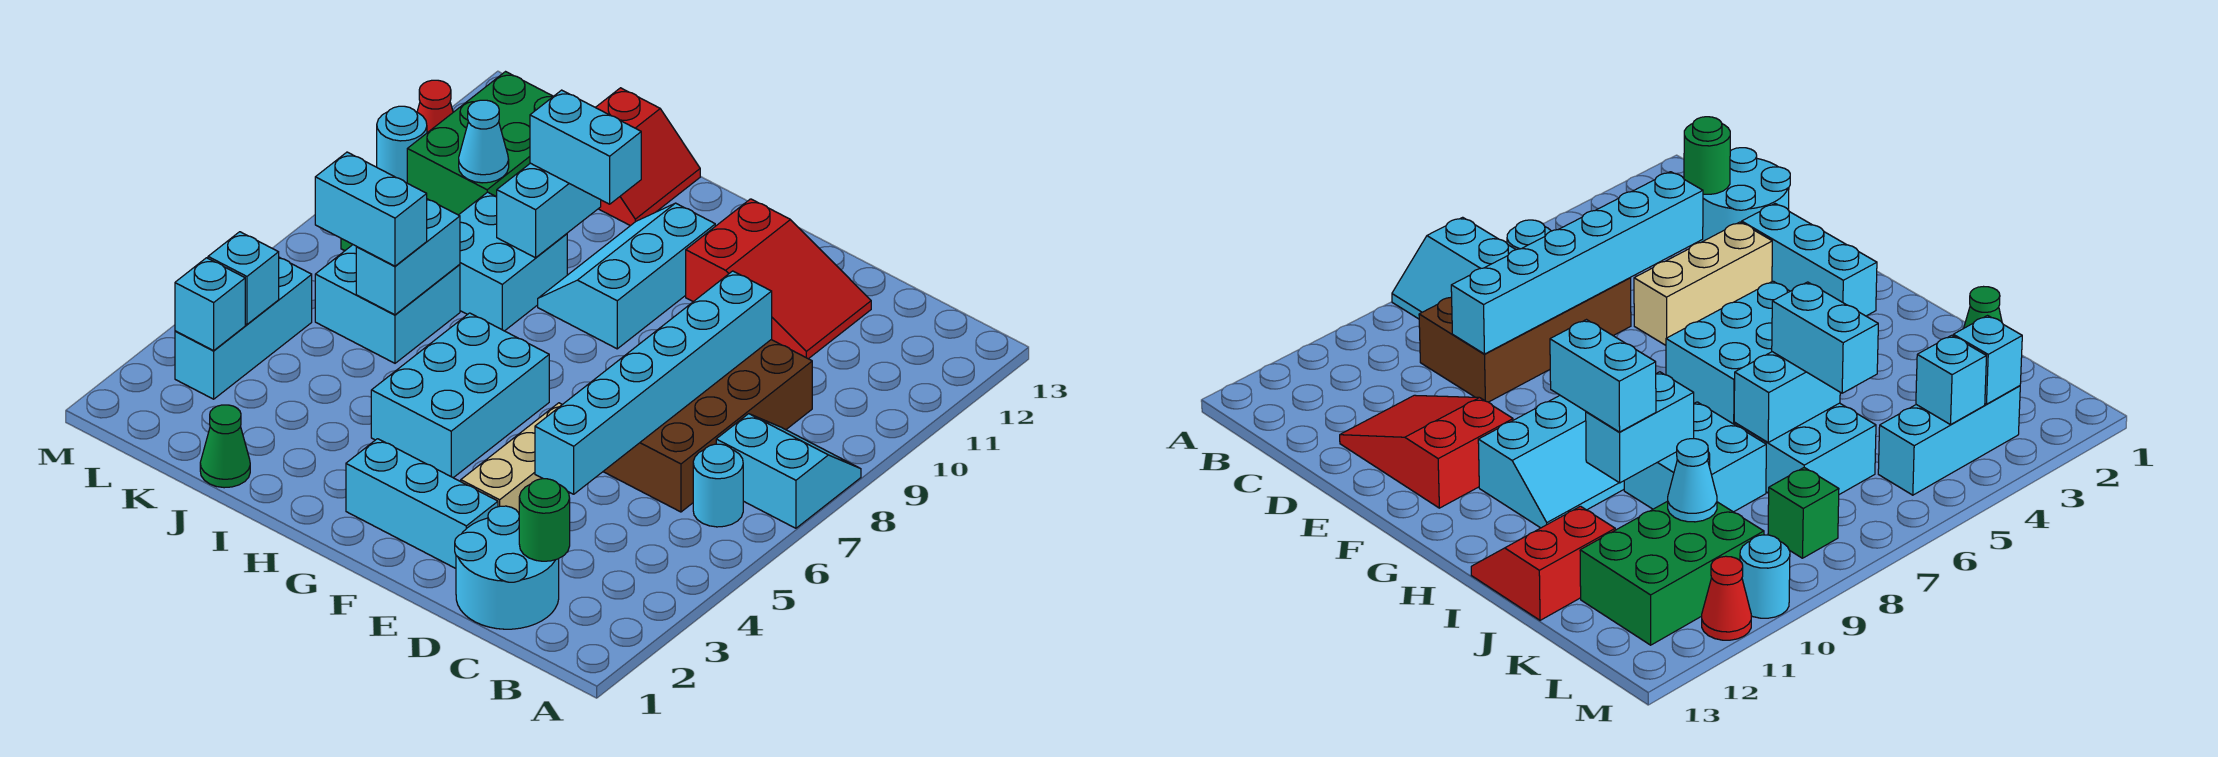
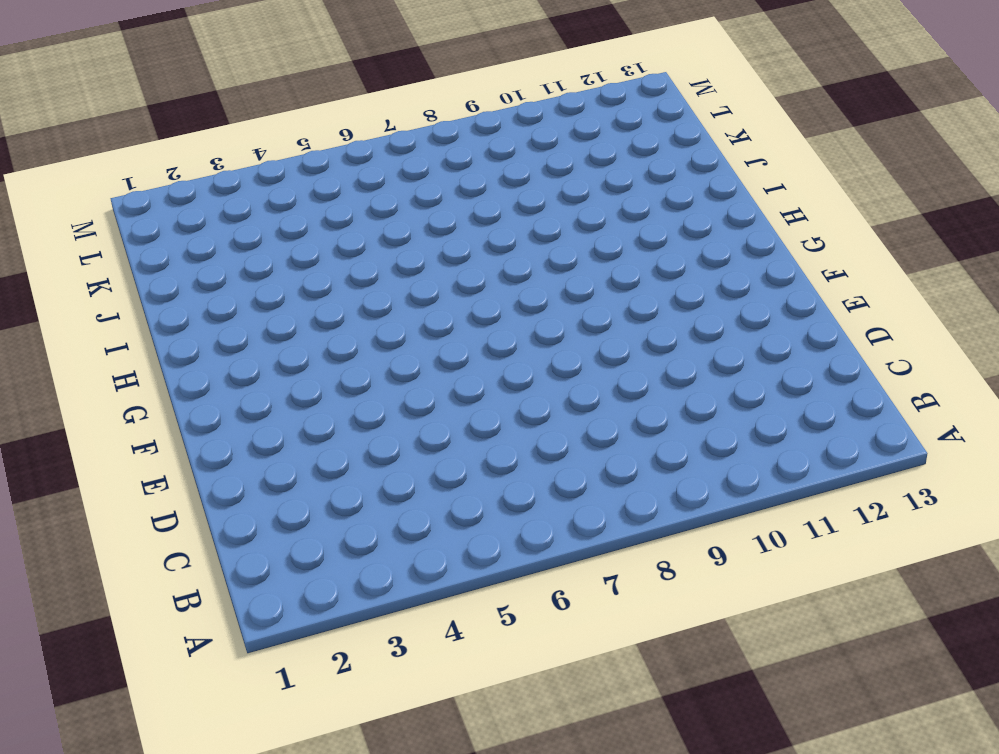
none -> cyan 2x2 slope [716,414,861,528]
none -> cyan 1x1 round brick [693,444,743,527]
none -> cyan 2x2 round brick [455,506,559,629]

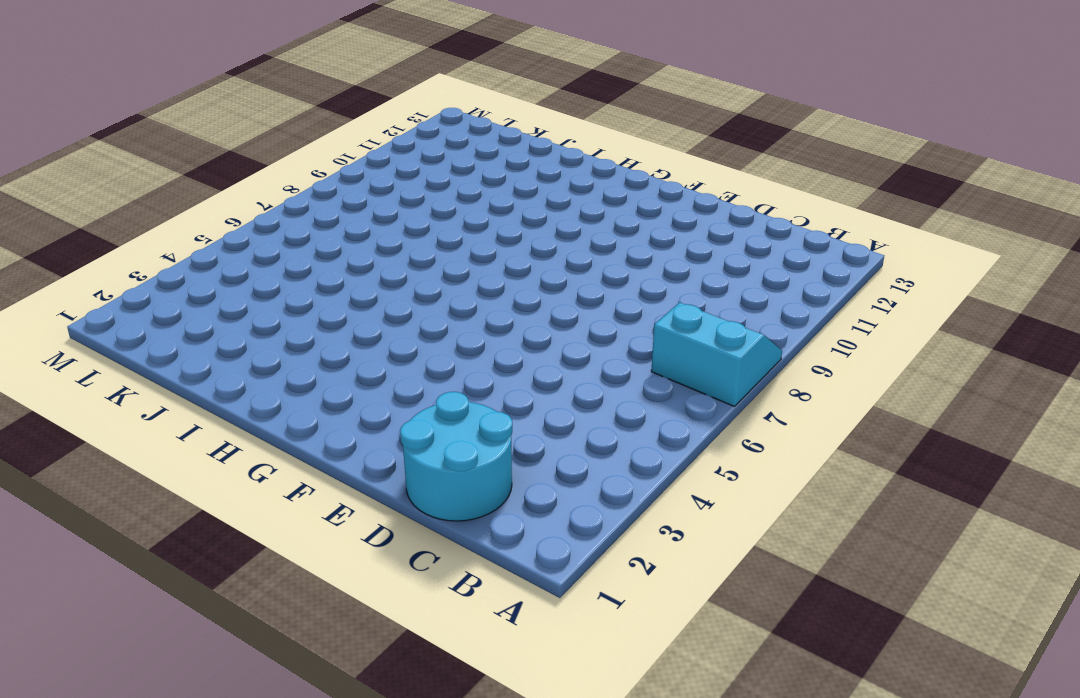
none -> cyan 1x1 round brick [693,444,743,527]
none -> brown 2x4 brick [603,340,812,512]
none -> red 2x3 slope [686,199,871,359]

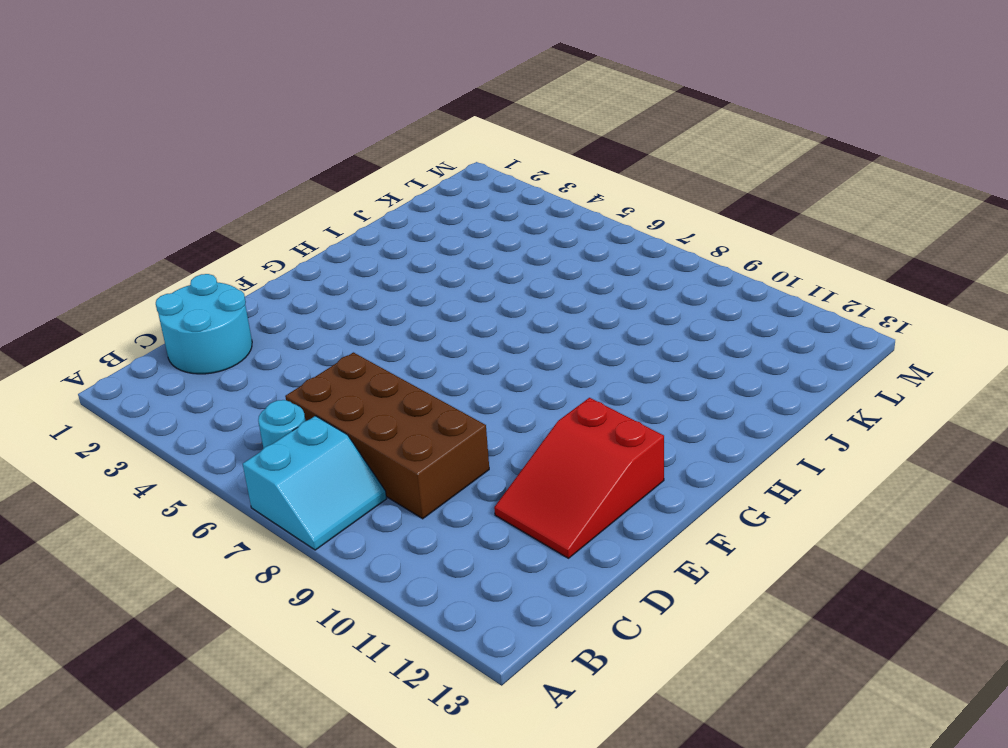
none -> cyan 1x3 brick [346,439,498,568]
none -> tan 1x3 brick [461,403,570,513]
none -> cyan 2x3 brick [371,313,549,478]

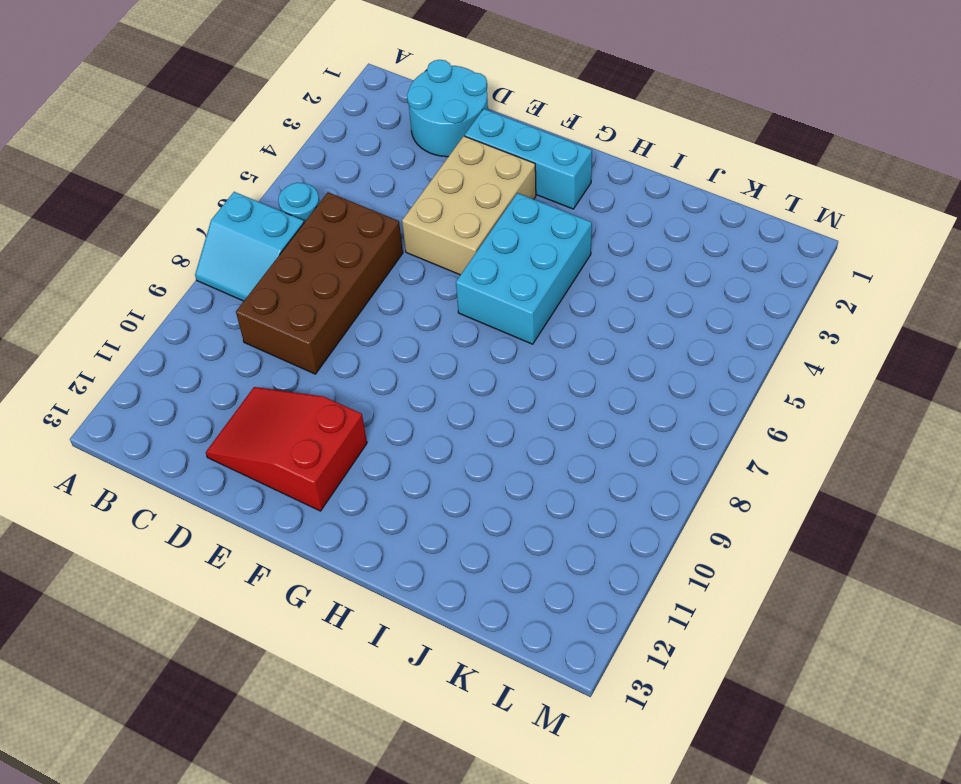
tan 2x3 brick [402,136,536,275] -> tan 1x3 brick [461,403,570,513]
none -> cyan 2x3 slope [538,203,715,349]
none -> cyan 2x2 brick [459,192,567,331]
none -> red 2x2 slope [595,88,700,226]

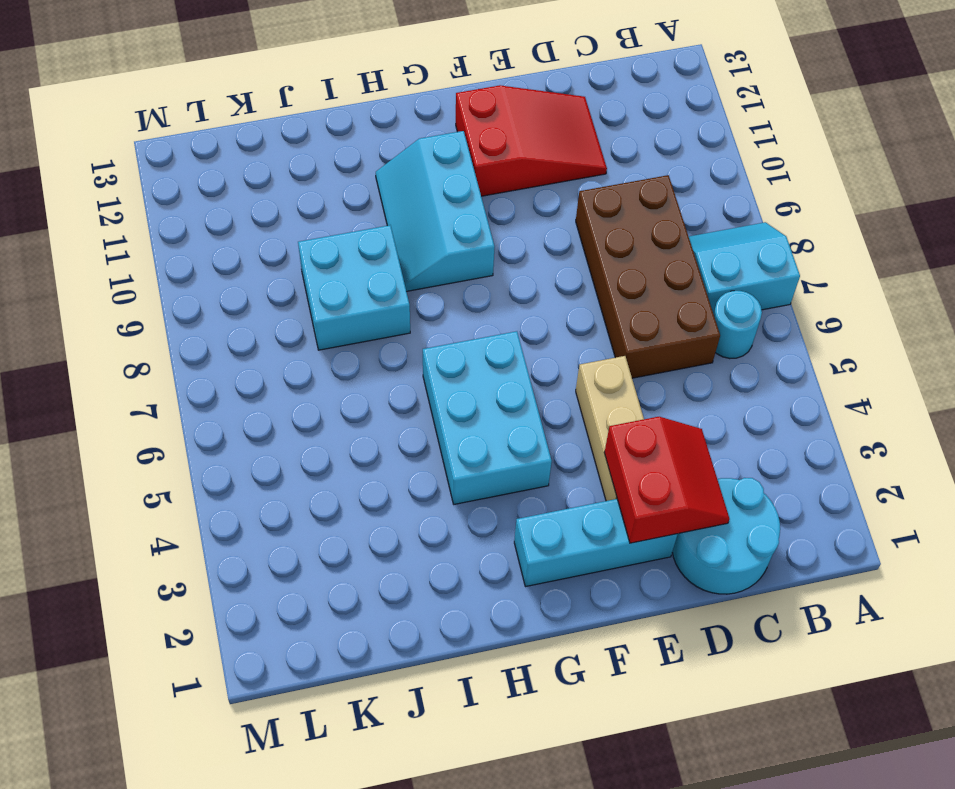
red 2x2 slope [604,417,730,543] -> red 2x2 slope moved to [595,88,700,226]
none -> green 1x1 cone [200,405,250,488]
none -> cyan 2x2 brick [315,245,460,363]
none -> green 2x3 brick [407,72,553,215]

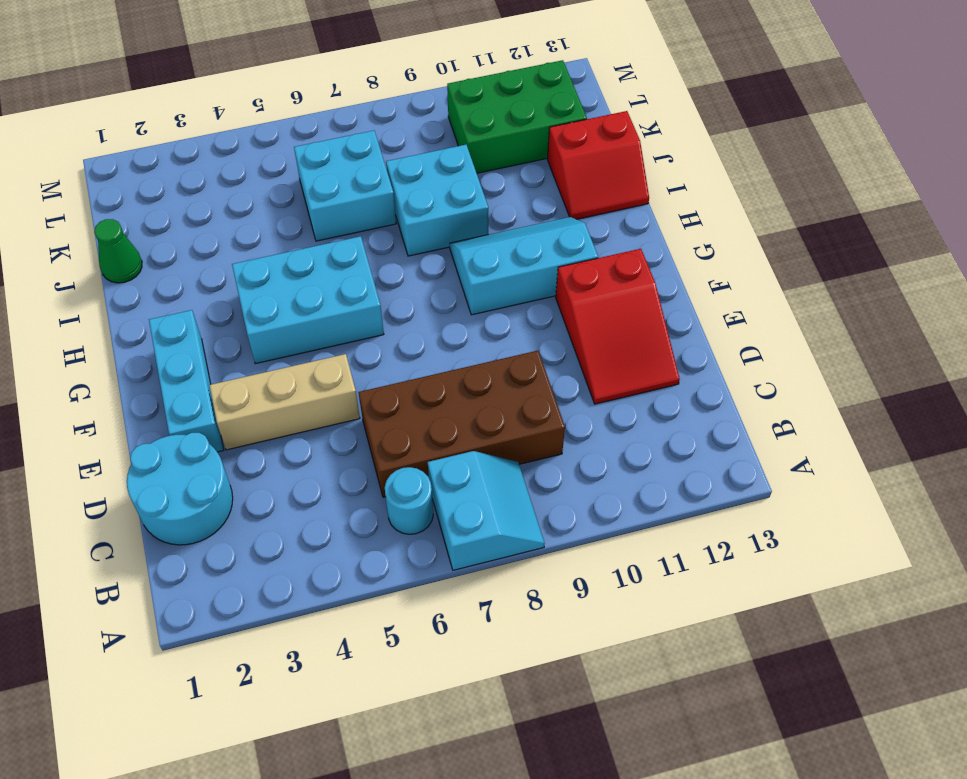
none -> cyan 1x3 brick [175,257,312,399]
none -> green 1x1 brick [1768,468,1839,558]
none -> cyan 1x1 round brick [377,106,427,183]

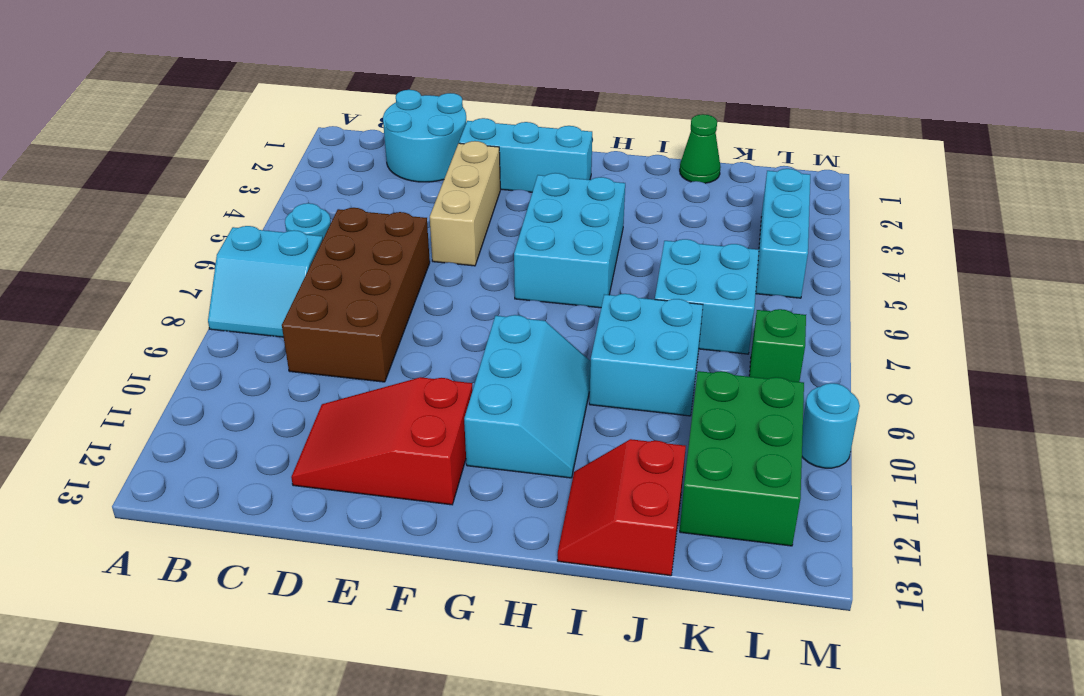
none -> red 1x1 cone [417,80,453,133]
none -> green 1x1 round brick [519,479,570,561]
none -> cyan 1x6 brick [535,271,772,494]

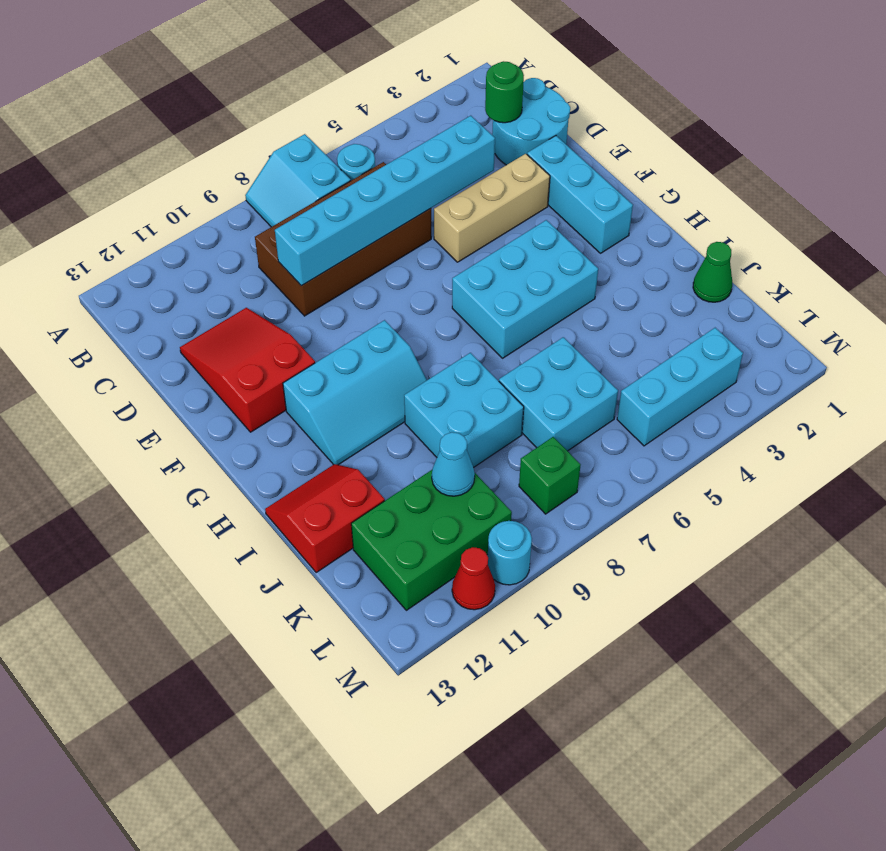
none -> cyan 1x2 brick [497,163,601,258]
none -> cyan 1x2 brick [356,199,460,315]
none -> cyan 1x1 brick [175,258,245,351]

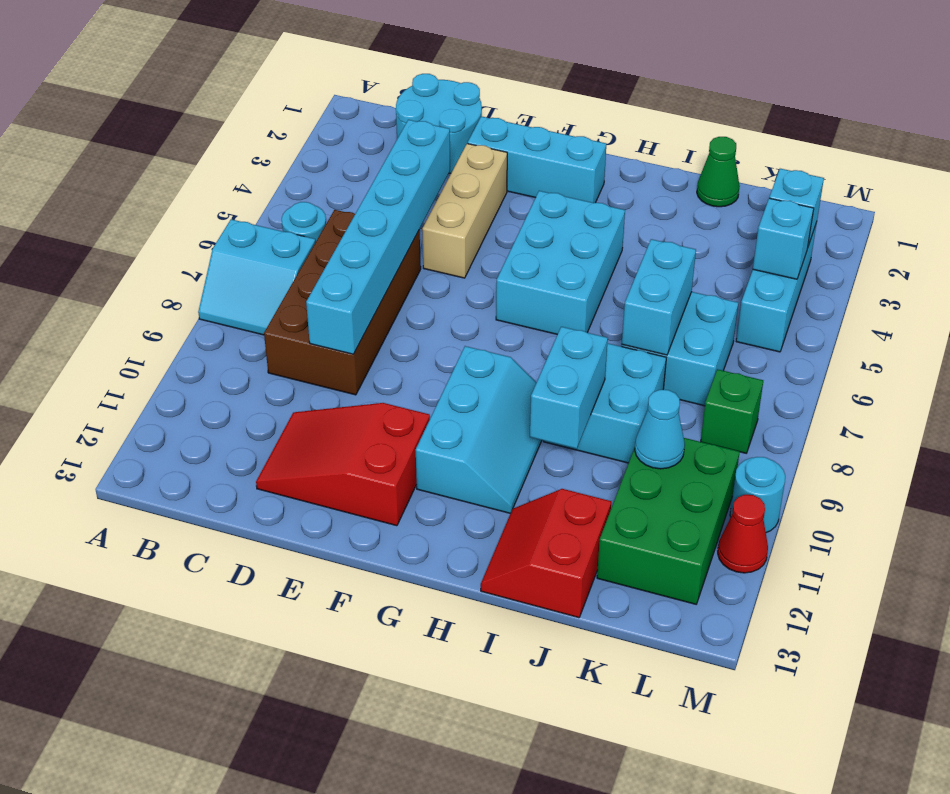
none -> green 1x1 round brick [519,479,570,561]
none -> cyan 1x2 brick [530,90,641,204]
none -> cyan 1x2 brick [315,152,427,266]

